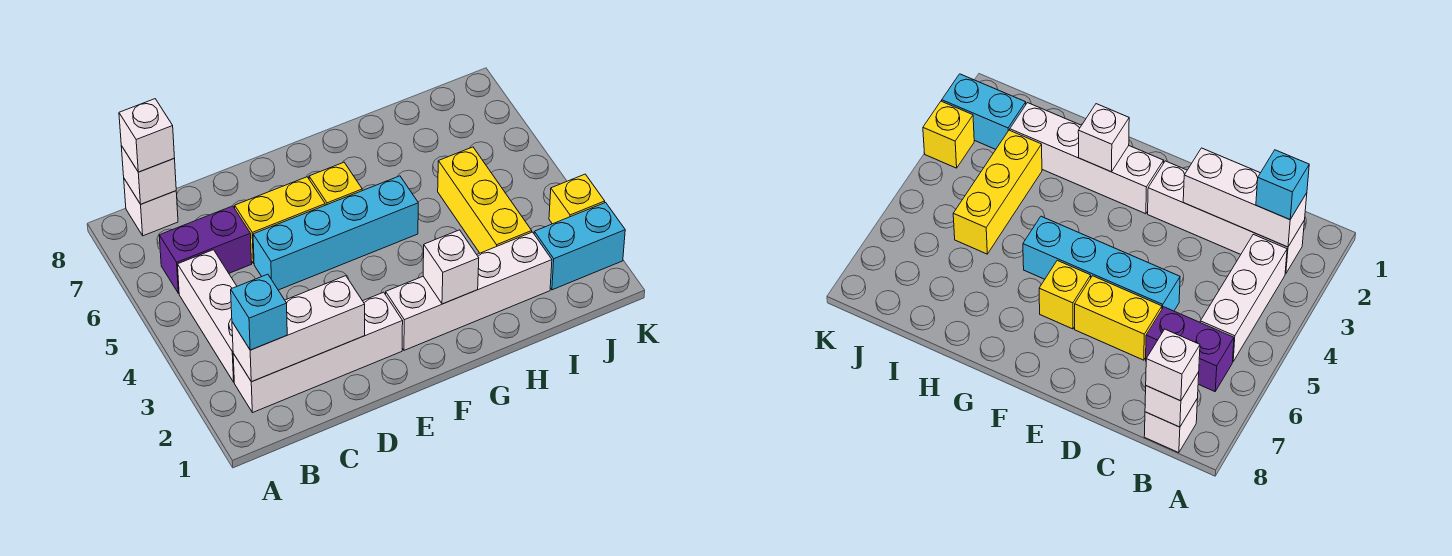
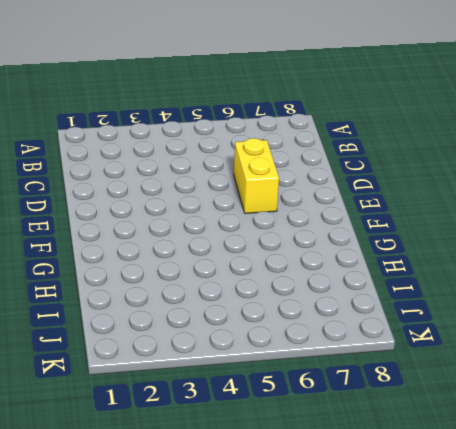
none -> white 1x4 brick [233,292,403,413]
none -> white 1x3 brick [178,250,237,382]
none -> purple 1x2 brick [159,206,252,293]

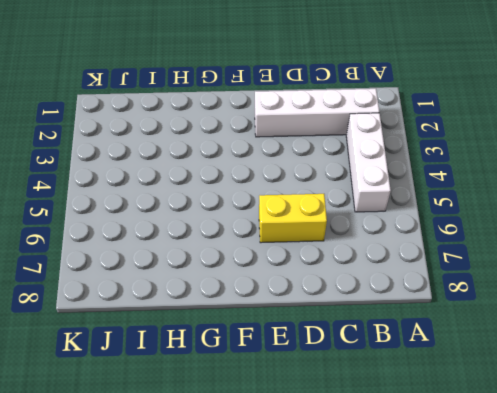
none -> purple 1x2 brick [159,206,252,293]
none -> white 1x1 brick [124,179,178,236]
none -> cyan 1x4 brick [253,176,418,290]

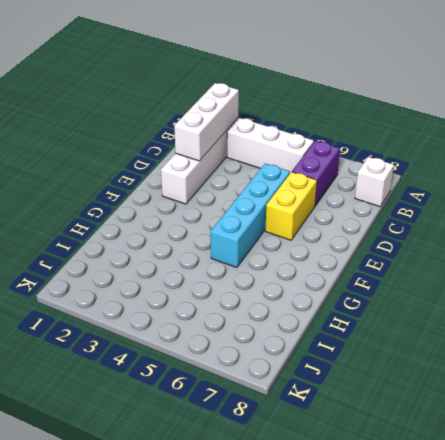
none -> white 1x4 brick [386,232,552,350]
none -> yellow 1x1 brick [309,162,362,205]
none -> yellow 1x3 brick [438,147,532,253]

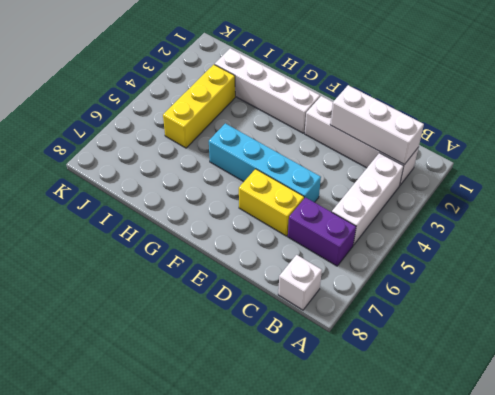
none -> yellow 1x1 brick [309,162,362,205]
none -> cyan 1x2 brick [534,203,625,290]
none -> yellow 1x1 brick [549,174,605,224]

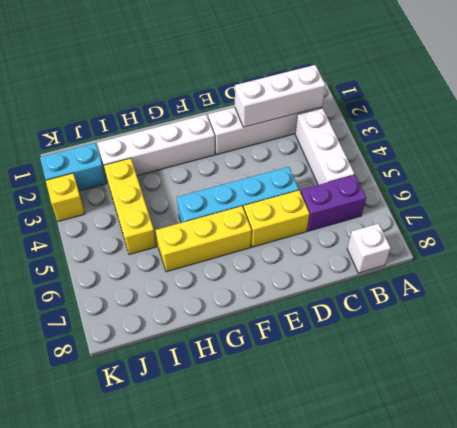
yellow 1x3 brick [156,206,252,272] -> yellow 1x1 brick [309,162,362,205]
none -> white 1x1 brick [121,146,176,204]
none -> white 1x1 brick [423,230,479,304]
none -> cyan 1x1 brick [231,274,287,350]

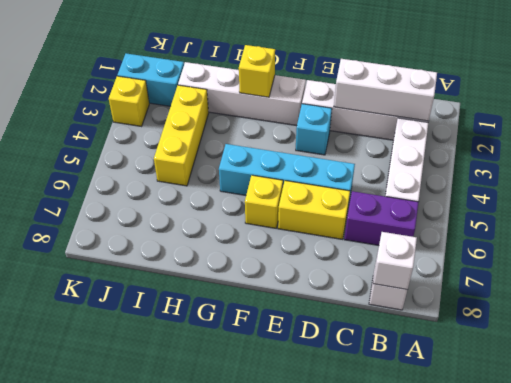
cyan 1x1 brick [296,104,332,155] -> cyan 1x1 brick moved to [231,274,287,350]
yellow 1x1 brick [239,45,275,97] -> white 1x1 brick [423,230,479,304]
none -> white 1x1 brick [119,99,174,172]

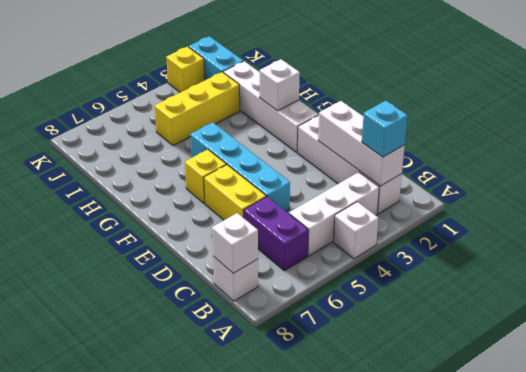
white 1x1 brick [333,202,378,259] -> white 1x1 brick moved to [119,99,174,172]

